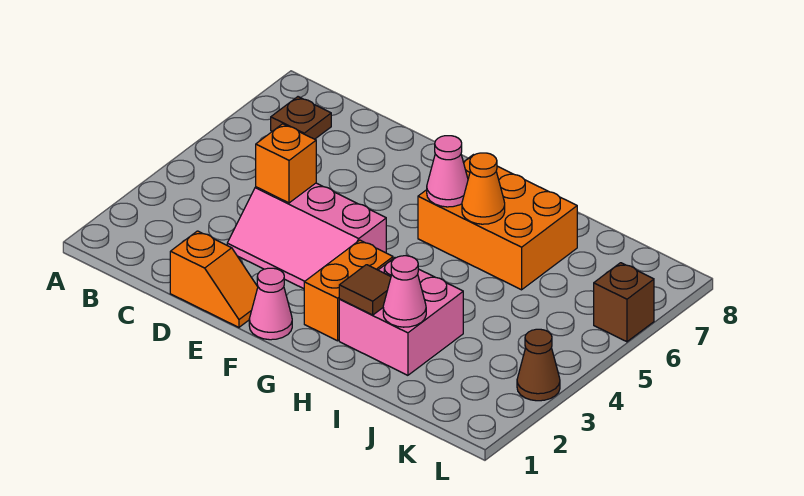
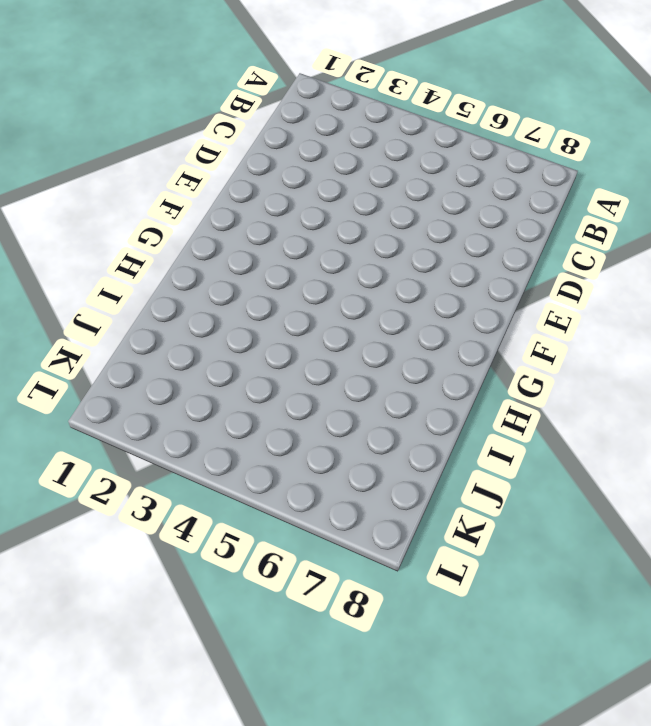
none -> brown 1x1 plate [271,97,331,139]
none -> orange 1x2 slope [170,231,258,327]
none -> pink 2x3 slope [227,183,386,289]

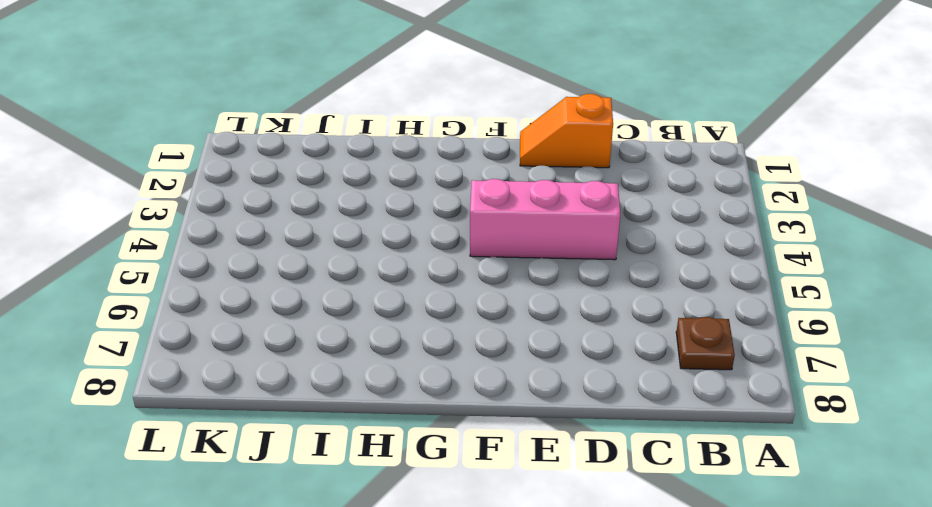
none -> pink 1x1 cone [249,268,292,340]
none -> orange 1x2 brick [304,240,393,341]
none -> orange 2x3 brick [418,155,577,290]

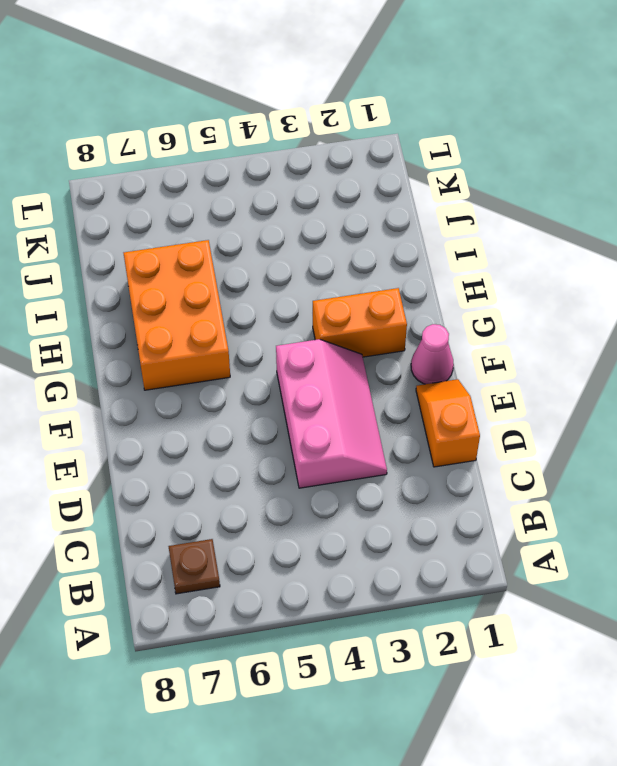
none -> pink 2x2 brick [339,258,463,375]
none -> brown 1x1 cone [517,329,560,401]
none -> brown 1x1 brick [594,263,654,342]

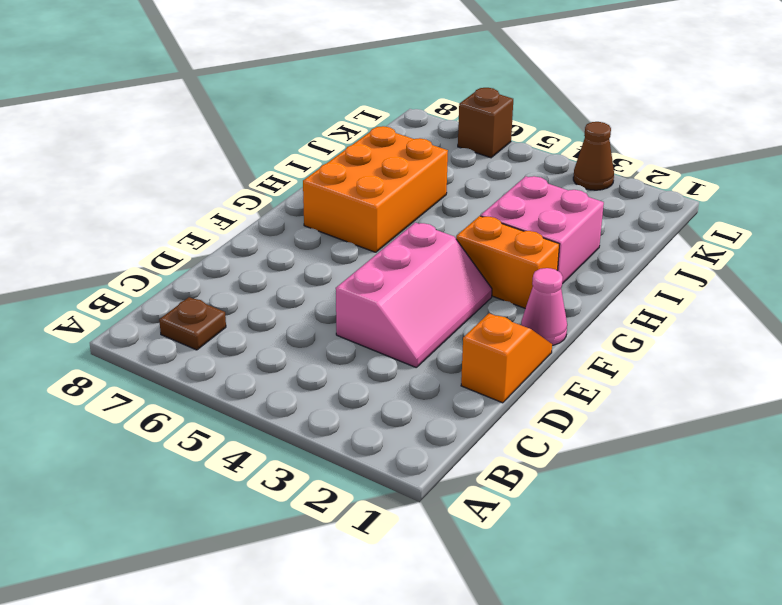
none -> orange 1x1 brick [256,124,316,203]
none -> pink 1x1 cone [427,136,468,207]
none -> brown 1x1 tile [339,265,391,315]

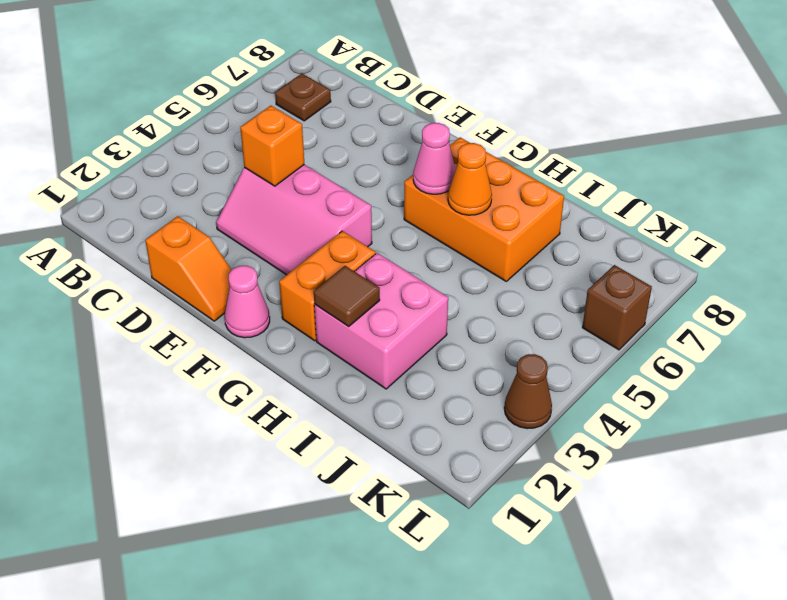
none -> pink 1x1 cone [383,256,426,327]

